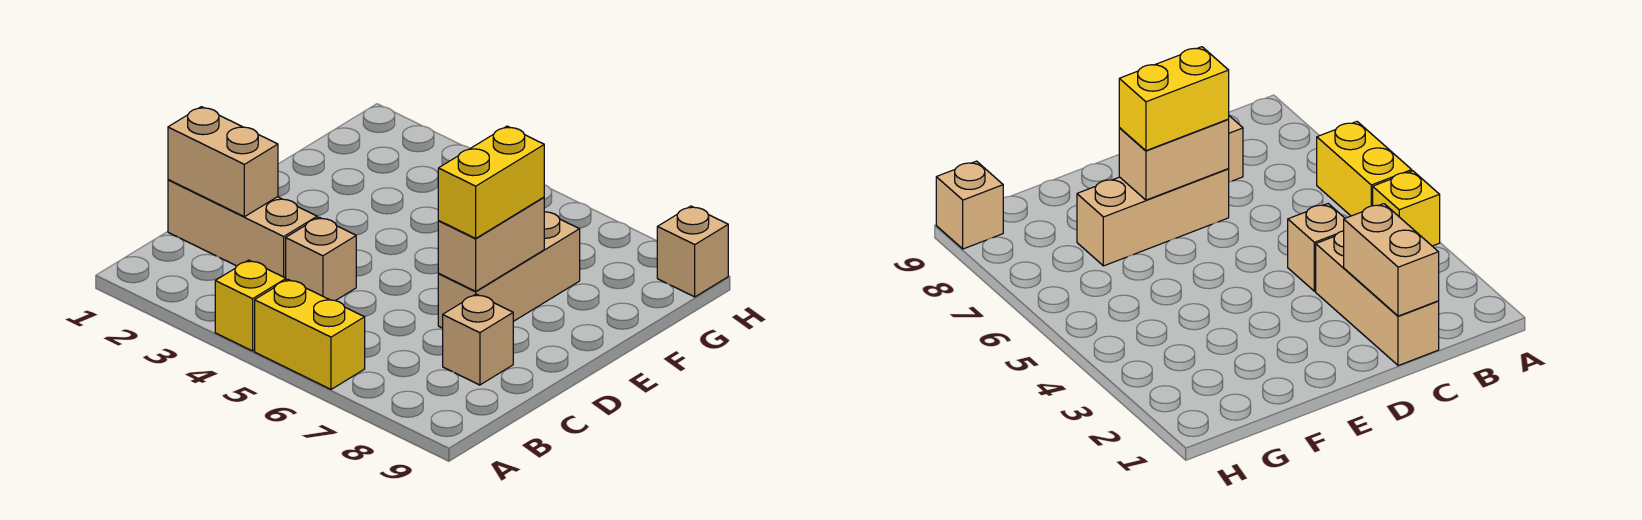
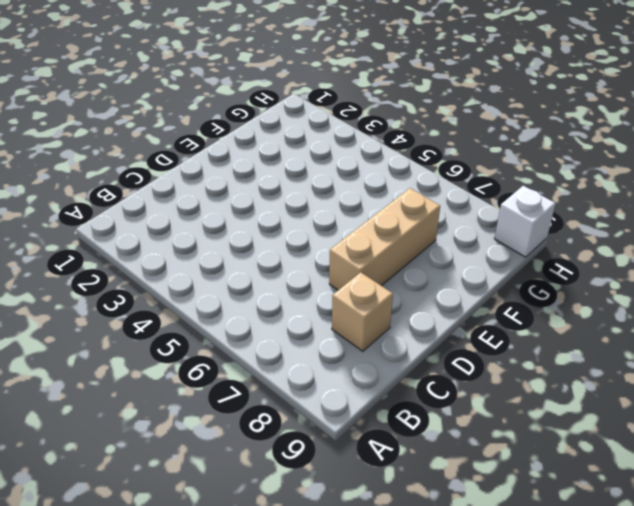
white 1x1 brick [494,186,556,257] -> tan 1x1 brick [657,206,728,297]
none -> yellow 1x1 brick [215,260,286,351]
none -> yellow 1x2 brick [255,280,365,389]

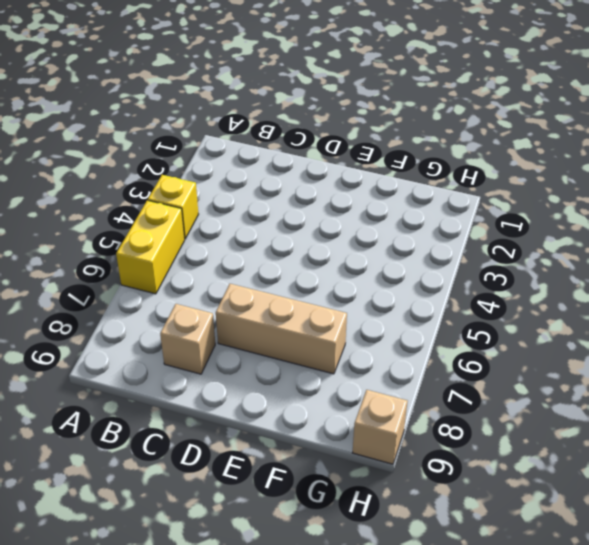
none -> tan 1x3 brick [168,180,317,278]
none -> tan 1x1 brick [286,217,356,301]

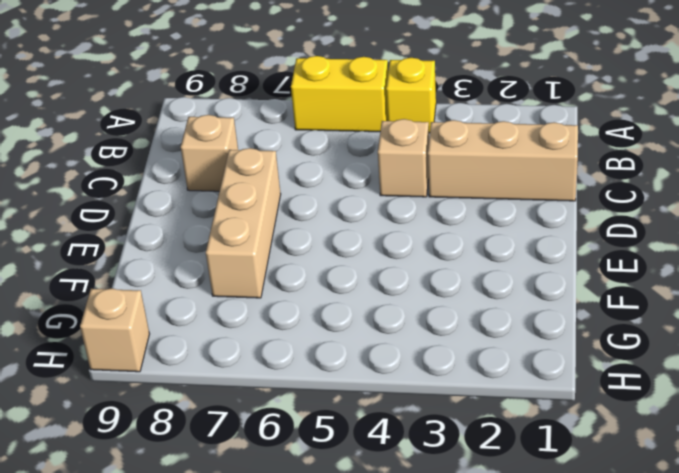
none -> tan 1x2 brick [168,107,278,217]
none -> tan 1x2 brick [438,197,544,291]

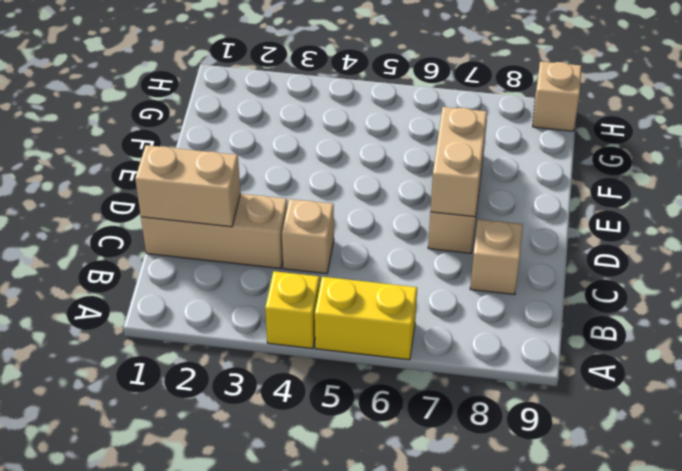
none -> yellow 1x2 brick [438,126,544,238]

